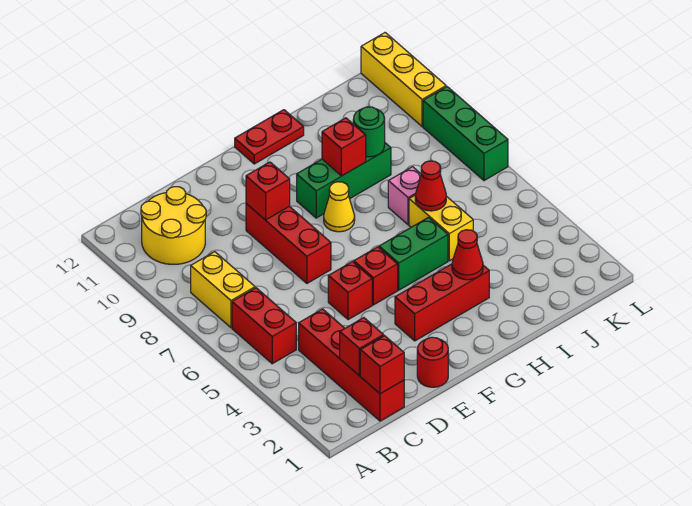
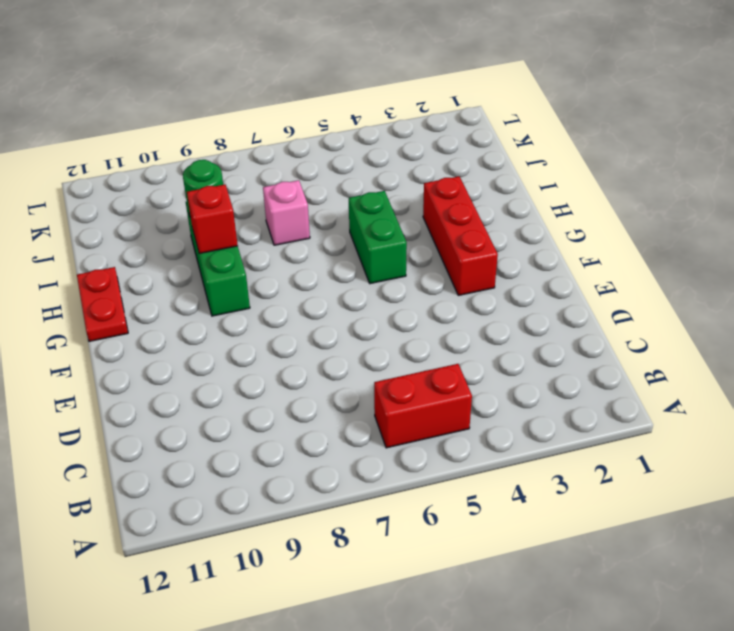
none -> yellow 1x2 brick [191,252,255,328]
none -> yellow 2x2 round brick [141,187,206,264]
none -> red 1x4 brick [299,309,404,421]

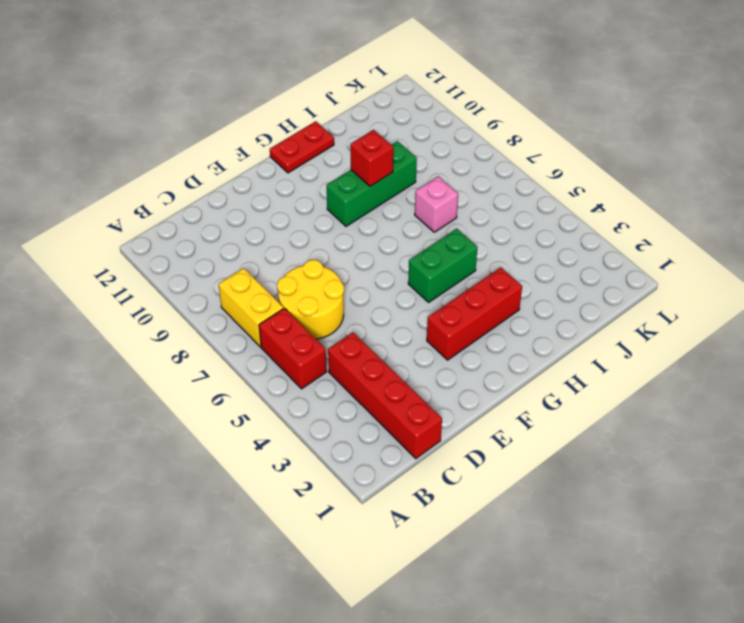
yellow 2x2 round brick [277,260,344,339] -> yellow 2x2 round brick moved to [141,187,206,264]
none -> red 1x1 round brick [417,337,448,387]
none -> red 1x1 brick [328,262,372,320]
none -> red 1x3 brick [246,204,331,283]

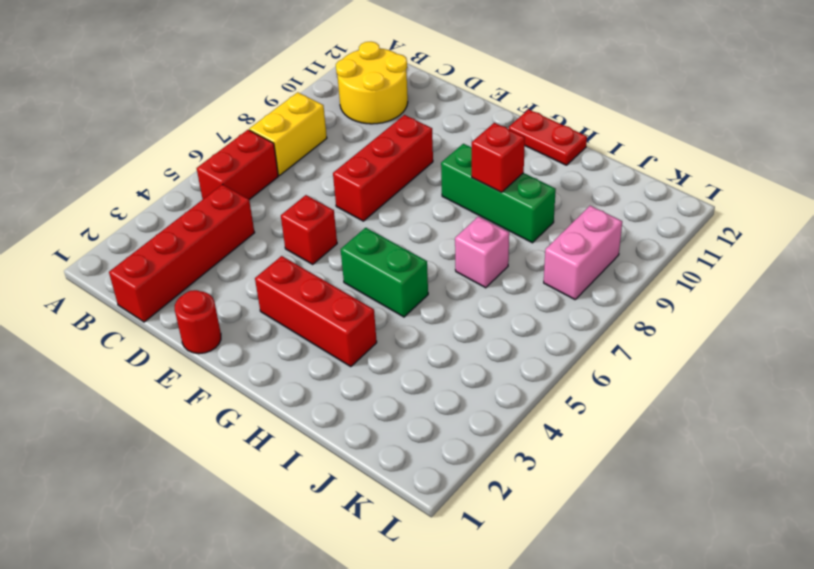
pink 1x2 brick [544,206,622,299] -> none
none -> red 1x1 brick [354,247,398,305]
none -> yellow 1x1 cone [324,182,355,232]
none -> yellow 1x2 brick [409,195,473,261]

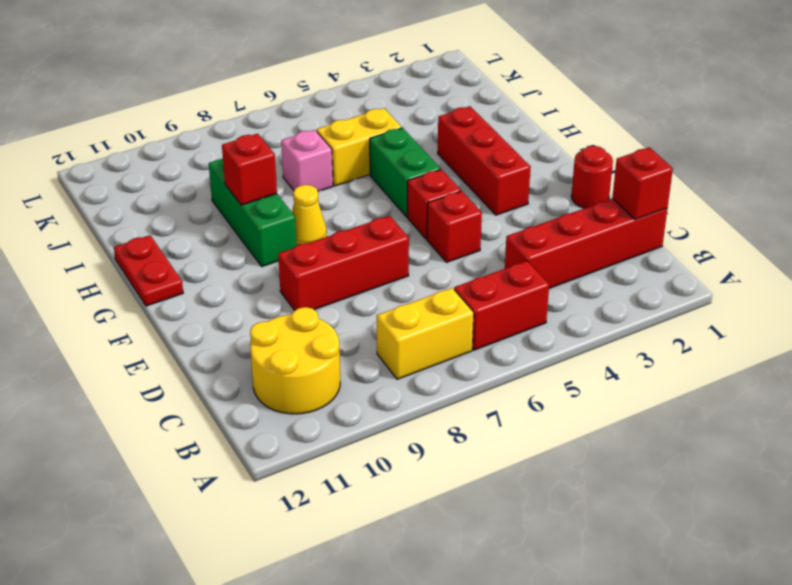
none -> green 1x3 brick [423,87,508,181]
none -> yellow 1x3 brick [361,33,446,126]
none -> red 1x1 brick [340,318,384,376]

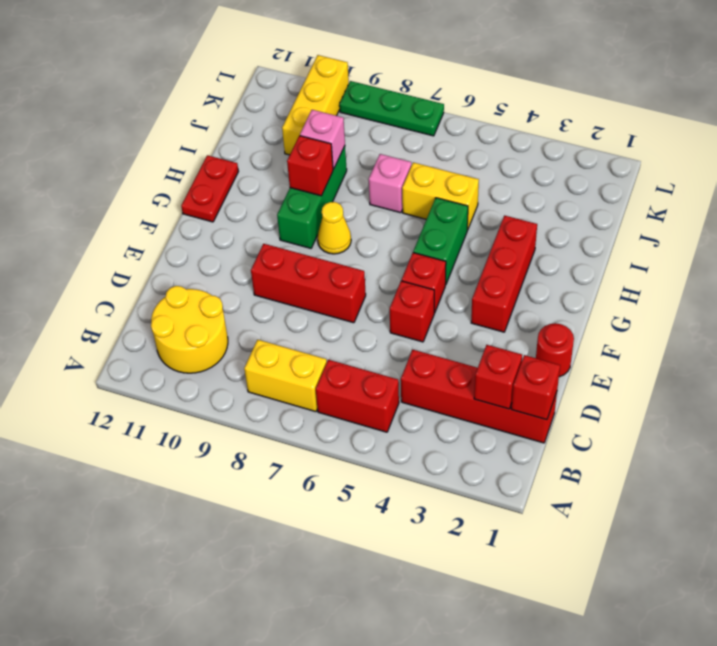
pink 1x1 brick [300,110,345,169] -> green 1x1 round brick [353,107,385,157]
yellow 1x3 brick [282,55,349,155] -> yellow 1x3 brick turned to [361,33,446,126]
green 1x3 plate [339,81,444,136] -> green 1x3 brick [423,87,508,181]
none -> red 1x1 brick [246,162,290,220]
none -> red 1x1 cone [452,230,483,280]
none -> red 1x1 cone [415,161,446,211]

